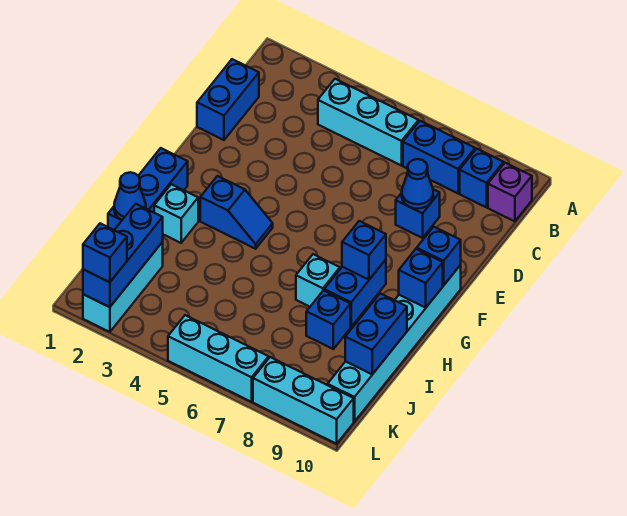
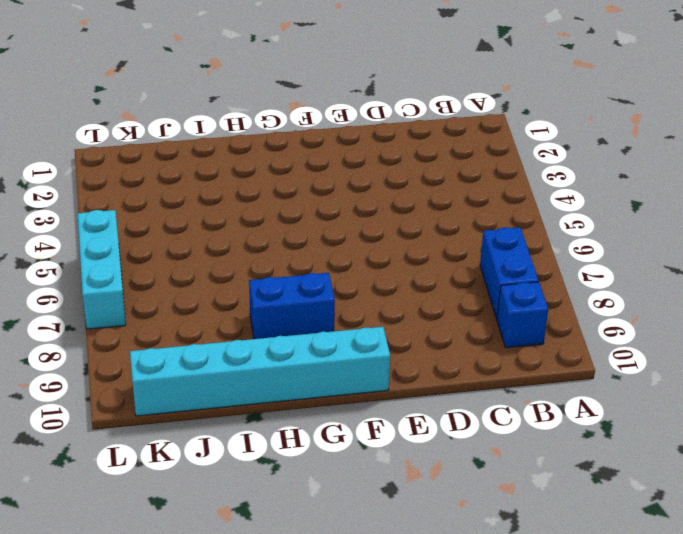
none -> cyan 1x3 brick [318,79,418,166]
none -> purple 1x1 brick [488,163,532,221]
none -> blue 1x2 brick [197,59,259,140]

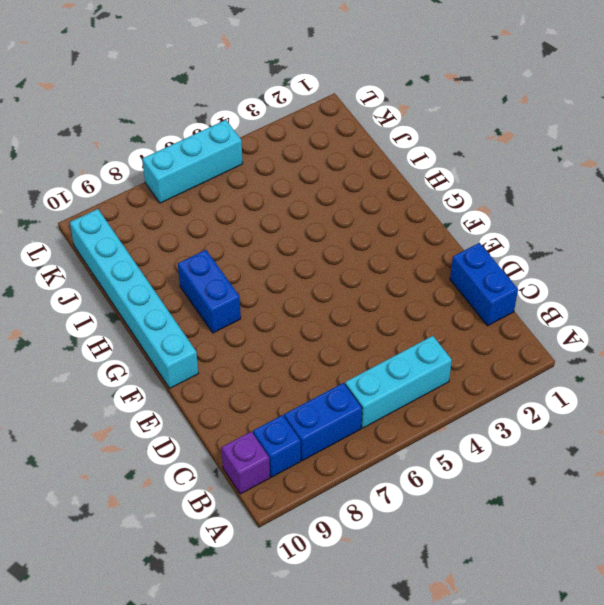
none -> blue 1x1 brick [396,189,440,238]
none -> blue 1x3 brick [108,148,188,230]
none -> blue 1x2 slope [200,176,273,249]

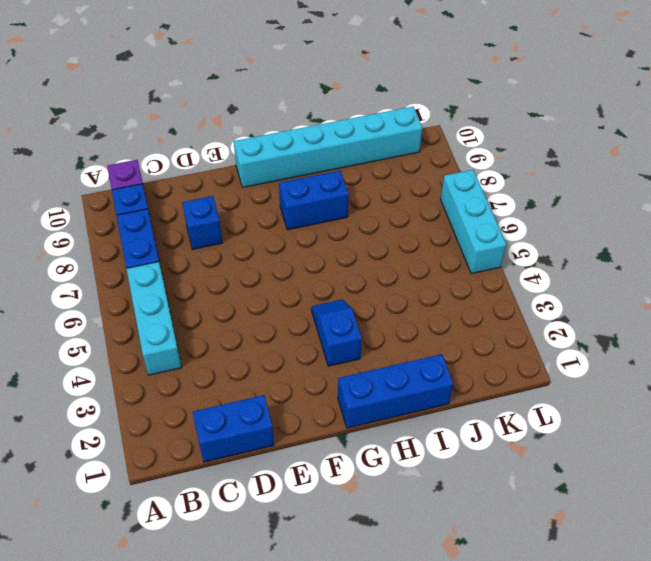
none -> cyan 1x1 brick [154,184,198,243]
none -> cyan 1x1 brick [296,254,340,307]
none -> blue 1x1 brick [306,290,350,349]

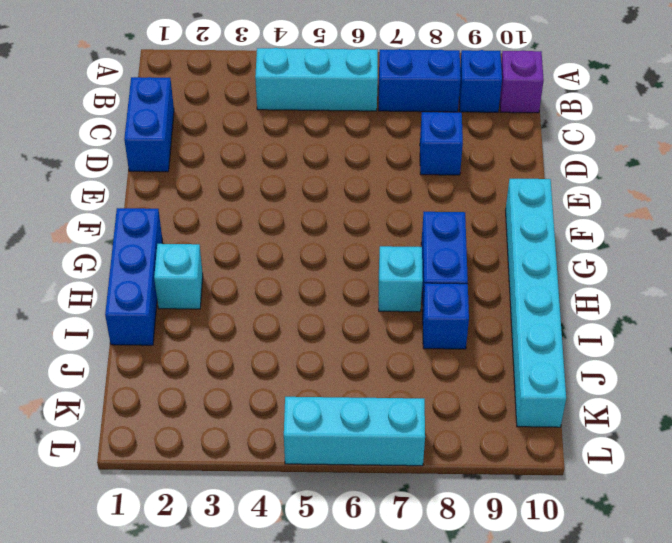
none -> blue 1x2 slope [200,176,273,249]
none -> cyan 1x3 brick [83,242,163,332]
none -> cyan 1x3 brick [253,357,354,444]

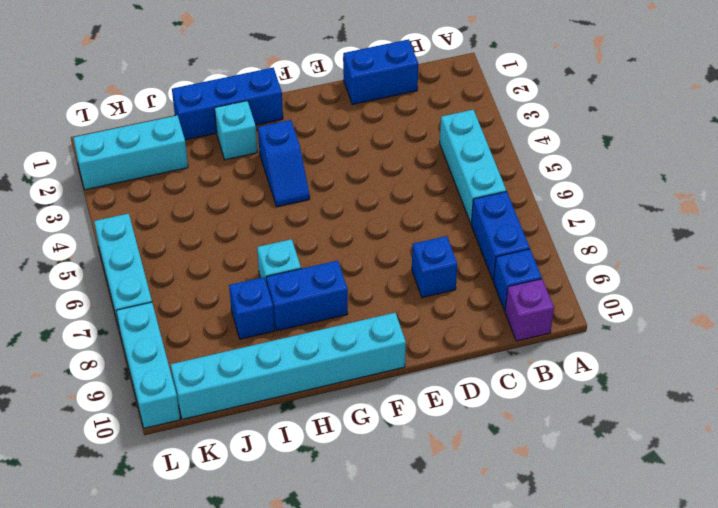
none -> blue 1x1 cone [402,159,433,208]
none -> blue 1x1 brick [417,227,461,285]
none -> blue 1x1 brick [342,221,386,280]

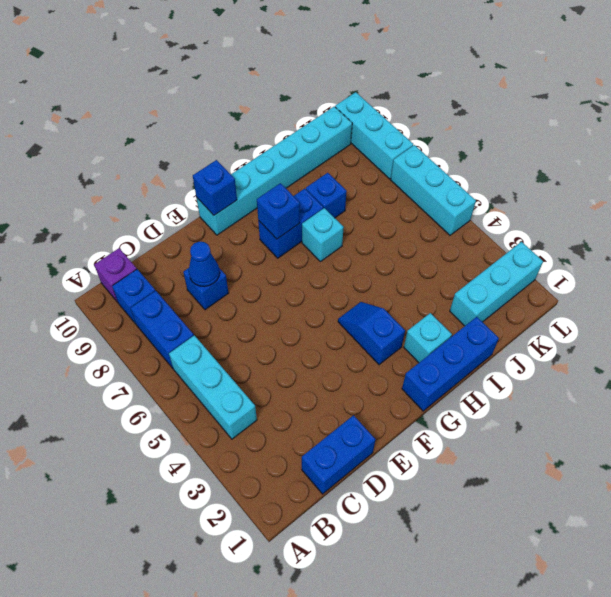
none -> blue 1x1 brick [399,249,443,308]
none -> blue 1x1 cone [114,172,146,220]
none -> blue 1x2 brick [345,293,407,374]

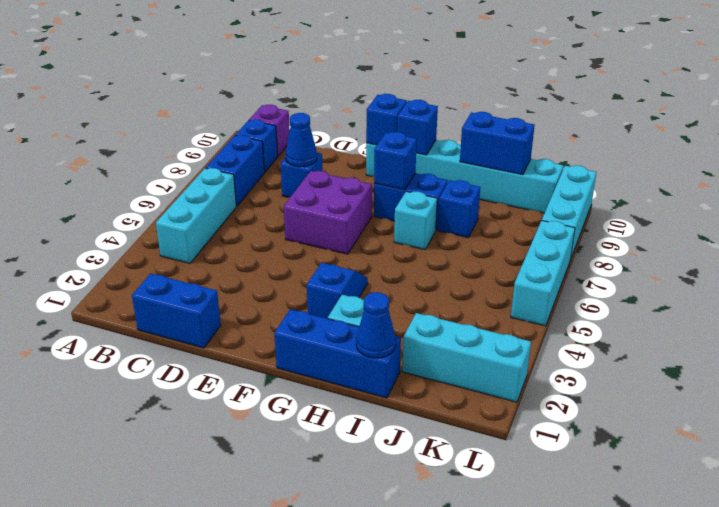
purple 2x2 brick [284,171,372,254] -> none
none -> blue 1x3 brick [83,204,163,307]
none -> blue 1x1 brick [83,223,127,282]

